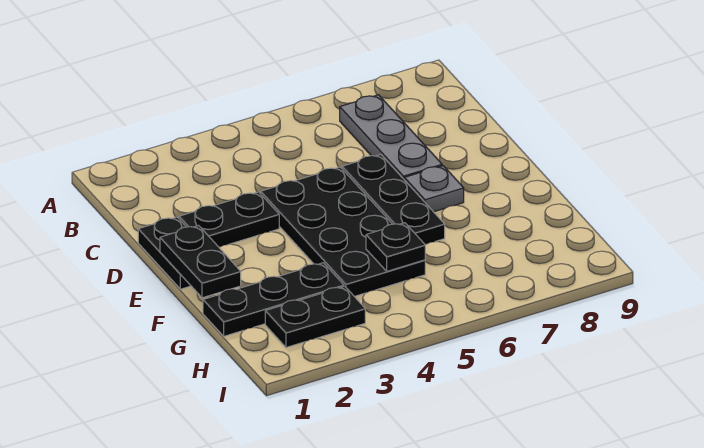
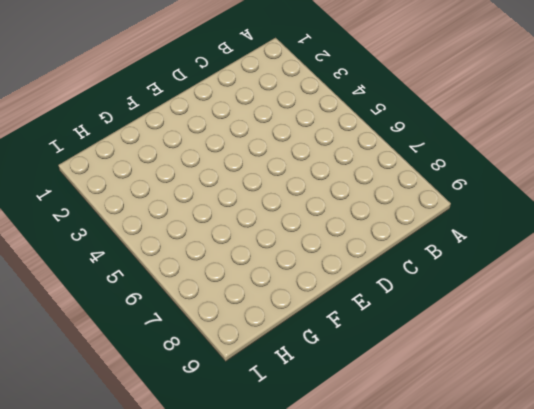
none -> grey 1x3 plate [340,95,442,179]
none -> black 1x2 plate [138,217,191,289]

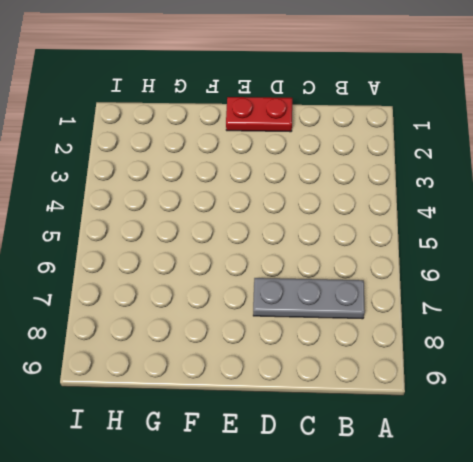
red 1x2 plate [226,97,292,132] -> black 1x2 plate [138,217,191,289]
none -> black 1x2 plate [179,192,279,247]
none -> black 2x4 plate [261,167,425,296]

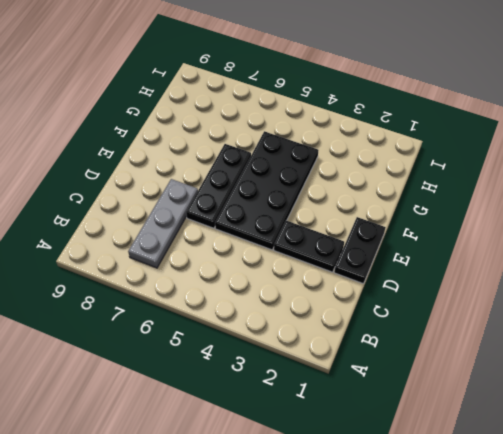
none -> grey 1x1 plate [404,166,464,212]
none -> black 1x3 plate [203,263,344,336]

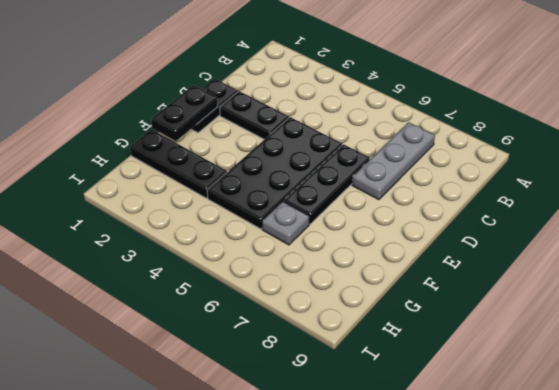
grey 1x1 plate [262,201,309,245] -> grey 1x1 plate moved to [404,166,464,212]
none -> black 1x2 plate [265,286,365,348]
none -> black 1x1 plate [366,223,425,271]

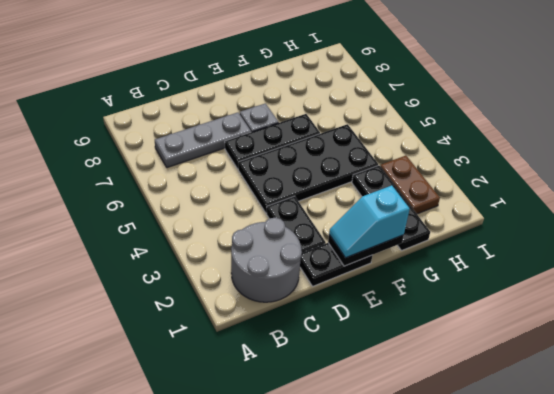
grey 2x2 round brick [231,218,302,302] -> none
cyan 1x2 slope [329,185,410,258] -> none
brown 1x2 plate [380,156,440,214] -> black 1x2 plate [265,286,365,348]
none -> black 1x1 plate [366,223,425,271]

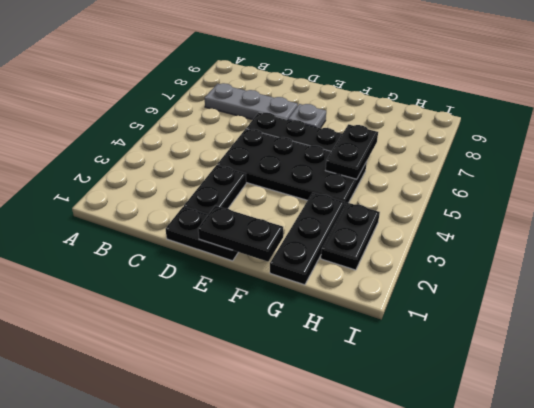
black 1x2 plate [326,124,378,179] -> black 1x1 plate [366,223,425,271]

